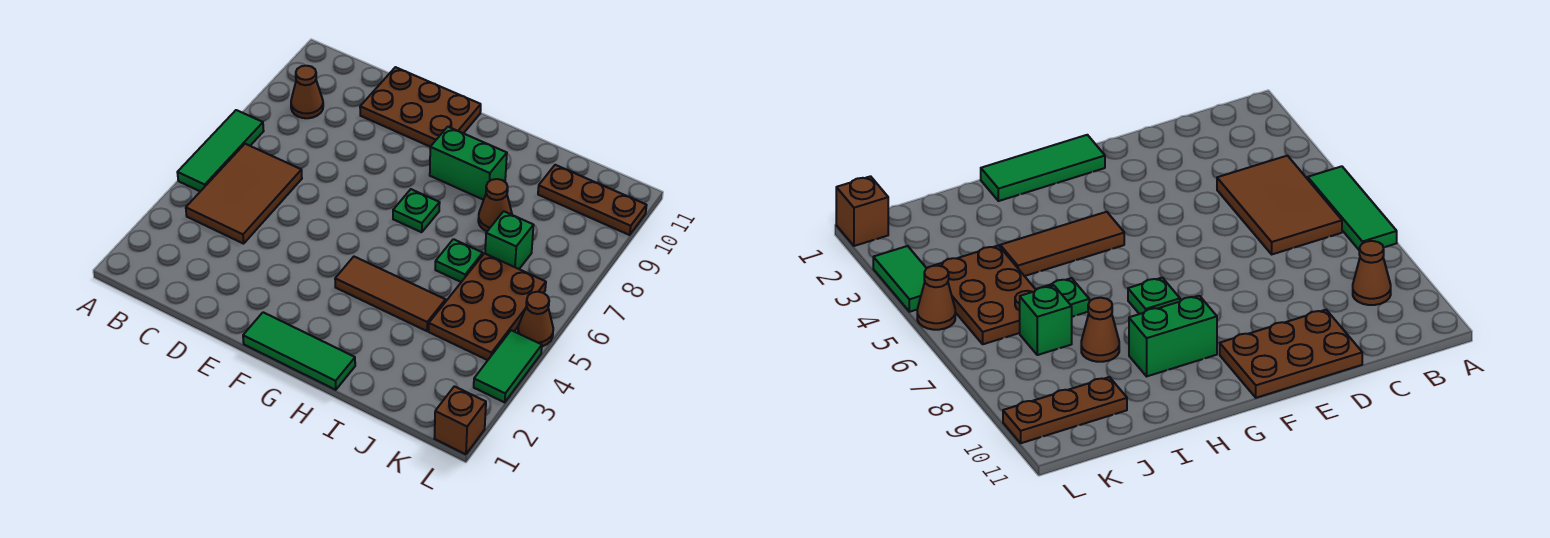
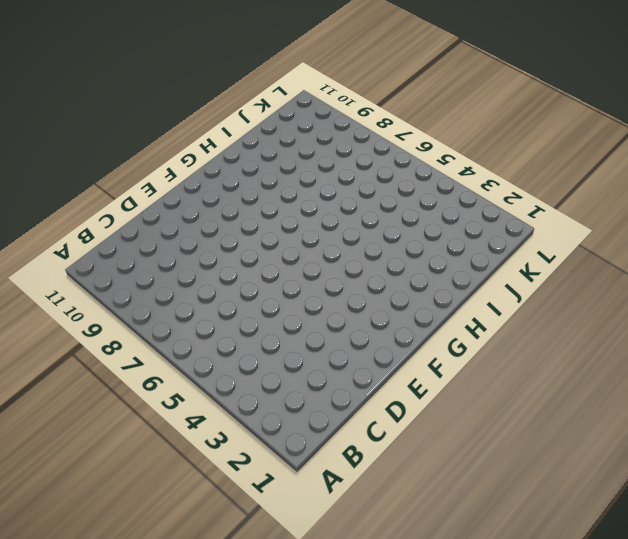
none -> green 1x3 tile [177,110,264,191]
none -> brown 2x3 tile [186,144,302,244]
none -> brown 1x1 cone [291,66,323,118]

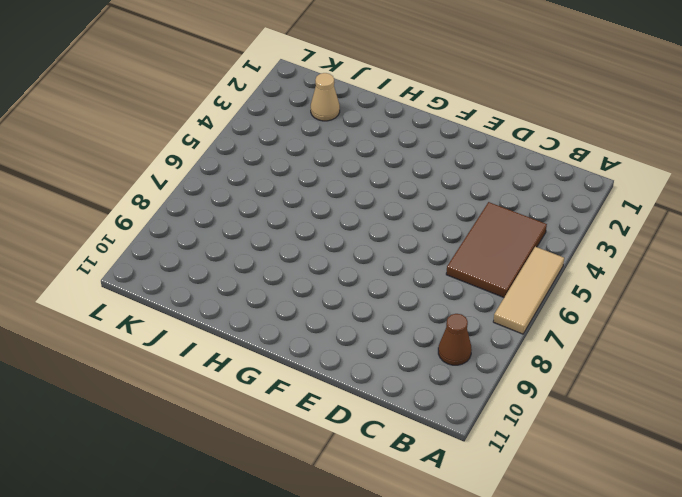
tan 1x3 tile [493,247,564,334] -> green 1x3 tile [177,110,264,191]
tan 1x1 cone [311,73,340,121] -> none
none -> brown 2x3 plate [360,67,481,147]
none -> green 1x3 tile [243,312,355,390]
none -> brown 1x3 tile [335,257,446,331]

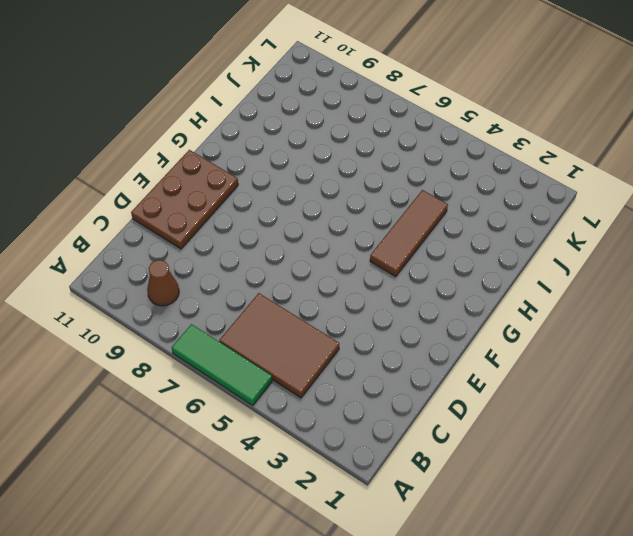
none -> green 1x3 tile [243,312,355,390]
none -> green 1x1 plate [393,189,440,232]
none -> green 1x2 brick [430,127,507,200]

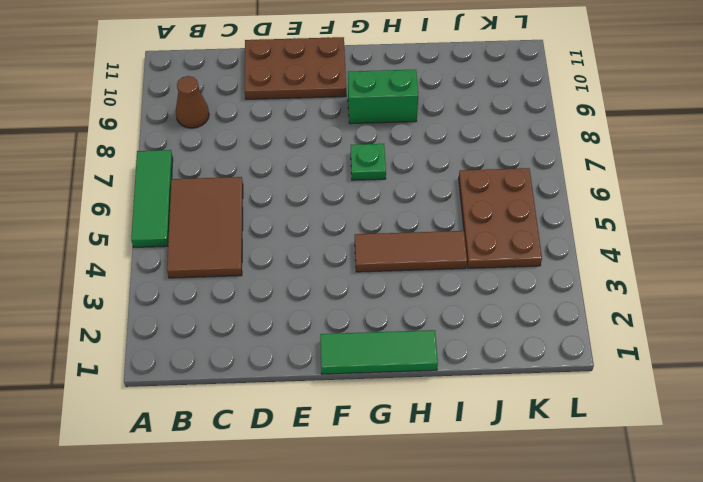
none -> green 1x1 plate [435,239,483,282]
none -> brown 1x1 cone [478,179,512,231]
none -> green 1x1 brick [485,211,534,269]

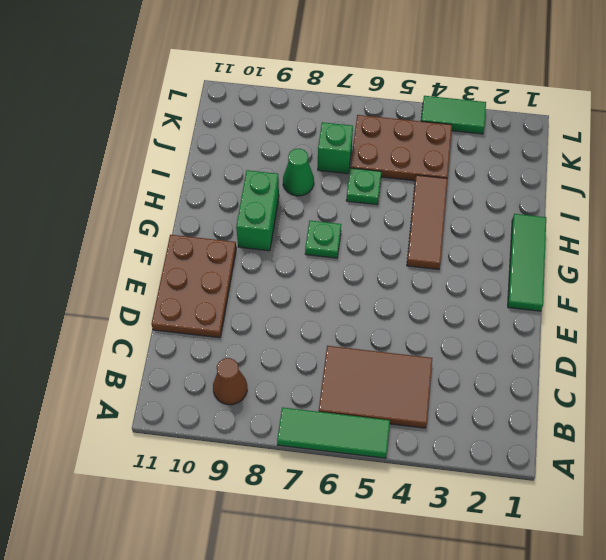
green 1x1 cone [283,148,314,196] -> brown 1x1 cone [478,179,512,231]
none -> brown 1x3 plate [538,165,647,235]
none -> brown 1x1 brick [434,386,486,454]
none -> brown 1x1 cone [518,292,553,346]

